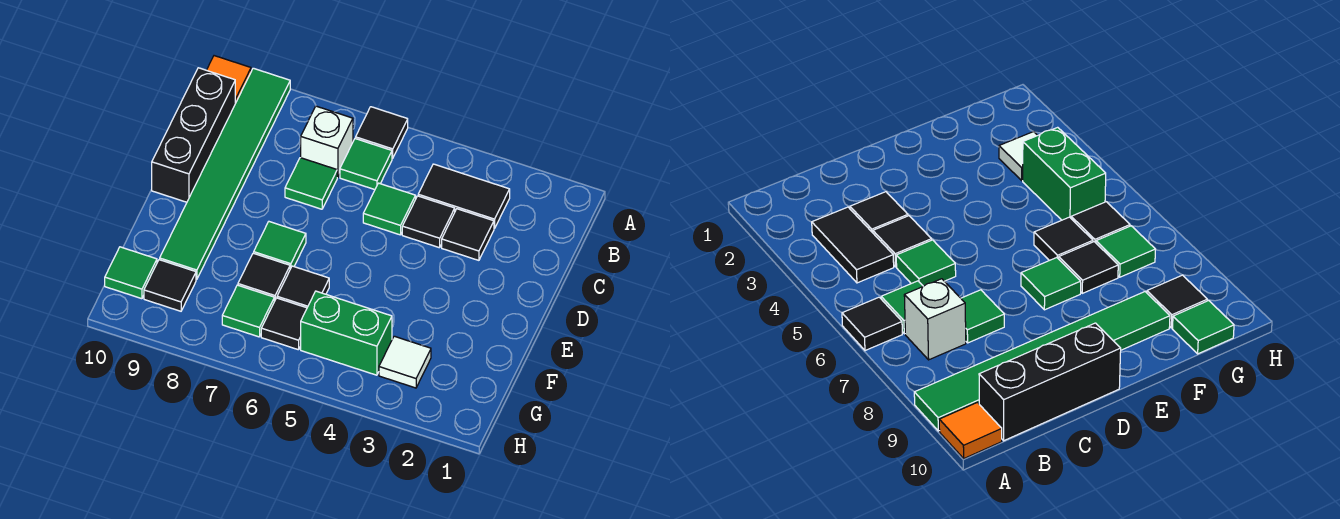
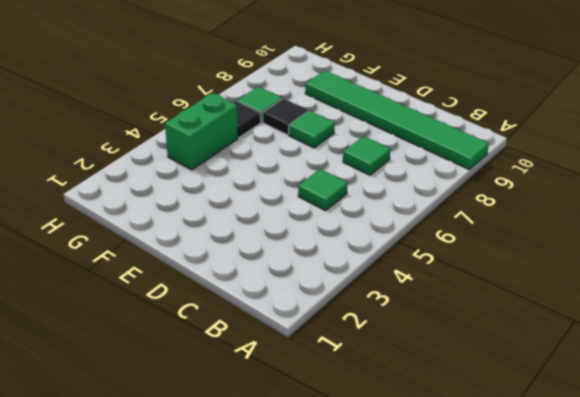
none -> black 1x1 tile [356,107,408,158]
none -> orange 1x1 tile [207,56,251,103]
none -> black 1x2 tile [418,164,510,229]

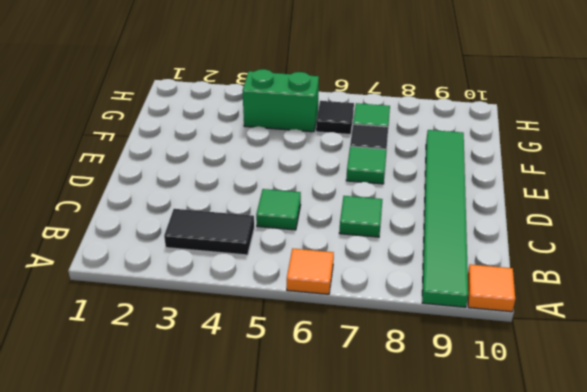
orange 1x1 tile [287,249,334,294] -> black 1x1 tile [356,107,408,158]
none -> green 1x1 tile [340,139,392,190]
none -> white 1x1 brick [301,106,353,177]
none -> black 1x3 brick [152,68,235,202]

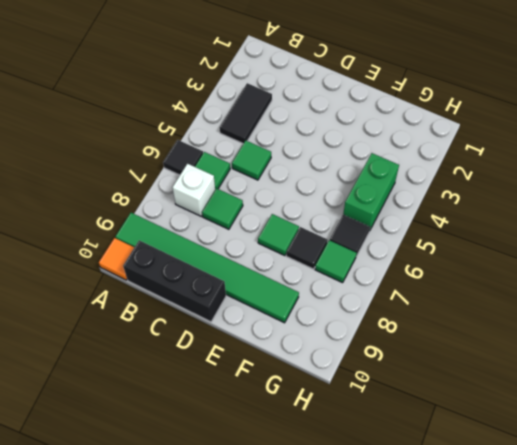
none -> black 1x1 tile [442,209,494,260]
none -> black 1x1 tile [402,196,455,248]
none -> black 1x1 tile [277,266,329,308]

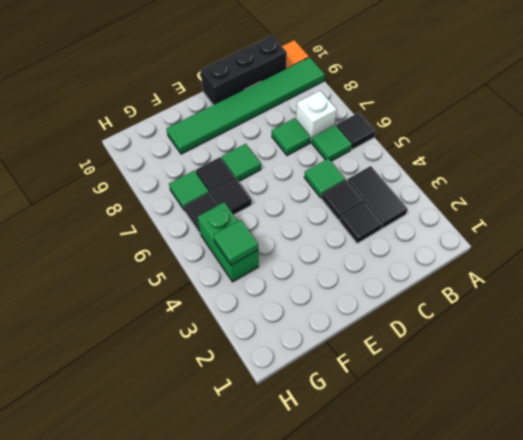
green 1x1 tile [214,220,258,265] -> green 1x1 tile moved to [105,247,157,299]
none -> white 1x1 tile [379,336,431,388]
none -> black 1x1 tile [144,260,196,311]

